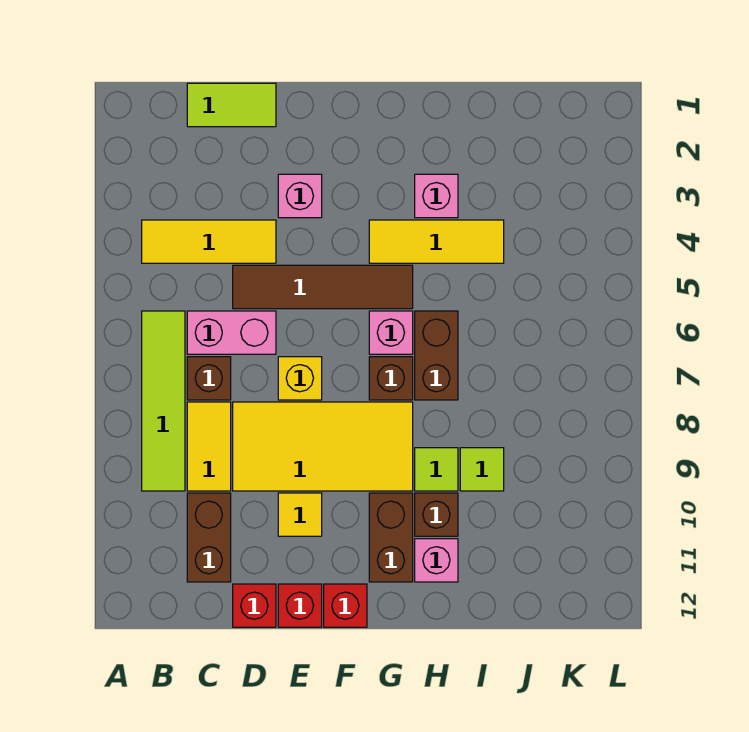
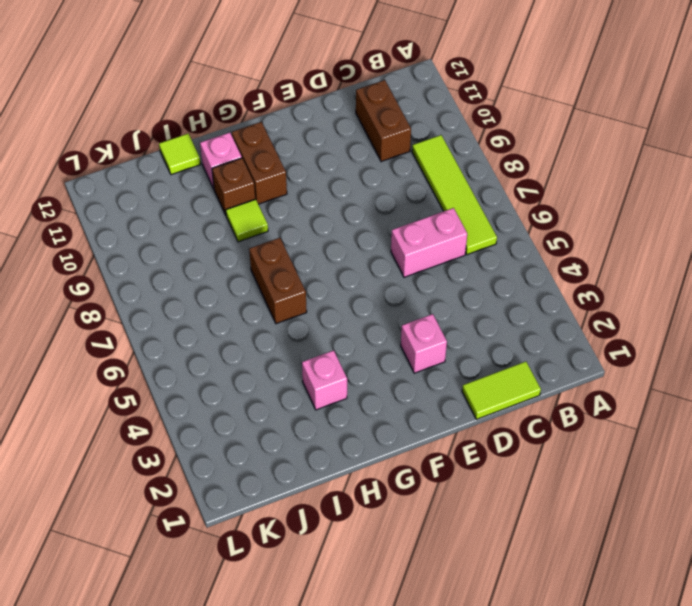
lime 1x1 tile [159,133,200,175] -> lime 1x1 tile moved to [460,448,504,491]
none -> yellow 1x3 tile [142,220,276,263]
none -> brown 1x1 brick [187,357,231,400]
none -> yellow 1x2 tile [187,402,231,491]

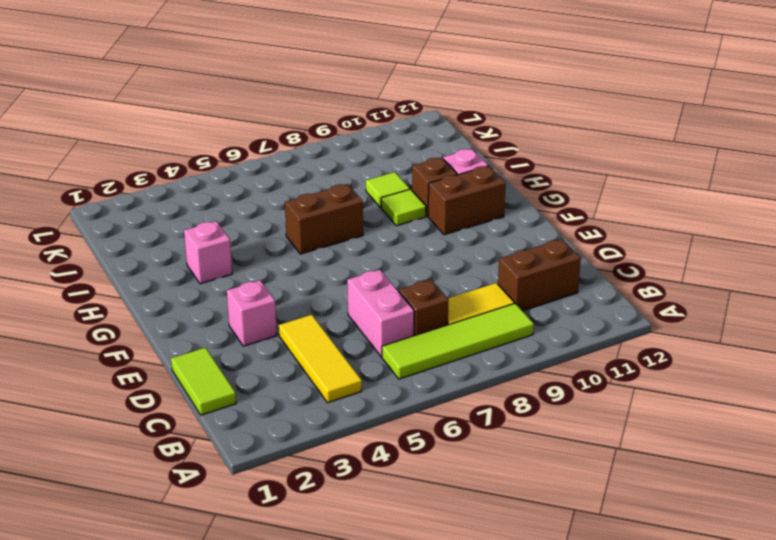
none -> brown 1x4 tile [233,265,413,309]
none -> yellow 2x4 tile [233,402,413,491]
none -> red 1x1 brick [233,584,276,627]

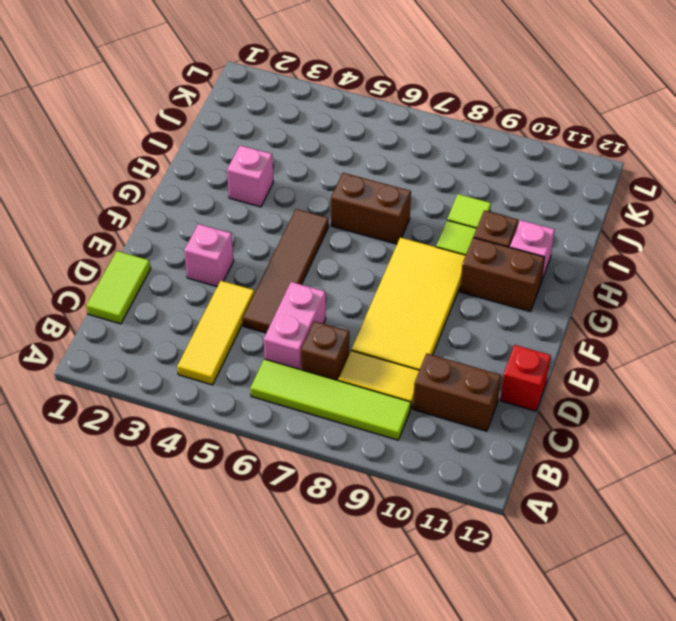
none -> yellow 1x1 brick [278,357,322,400]
none -> yellow 1x1 tile [278,493,322,536]
none -> red 1x1 brick [278,584,322,627]

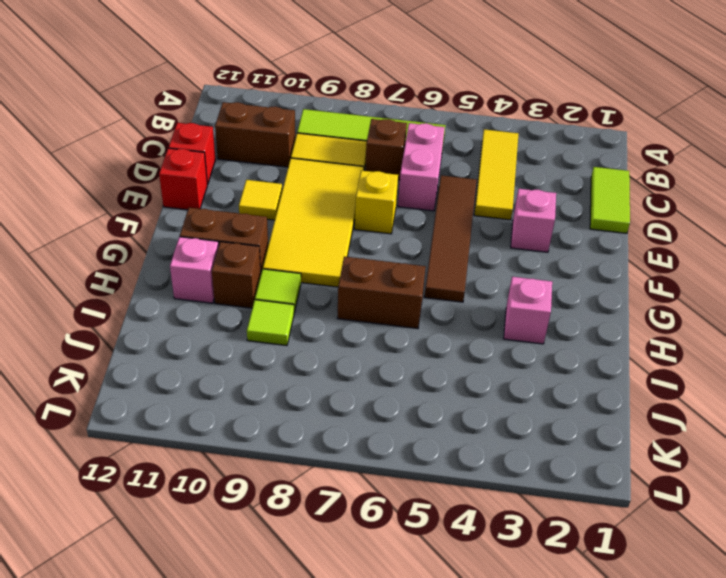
none -> red 1x1 brick [324,584,367,627]
none -> yellow 1x3 tile [369,220,504,263]
none -> pink 1x1 brick [369,311,413,354]

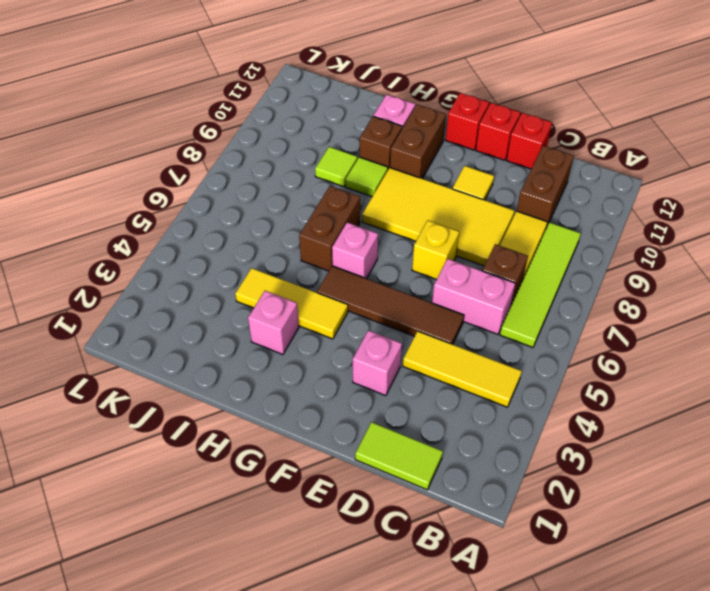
none -> brown 1x1 brick [369,357,413,400]

